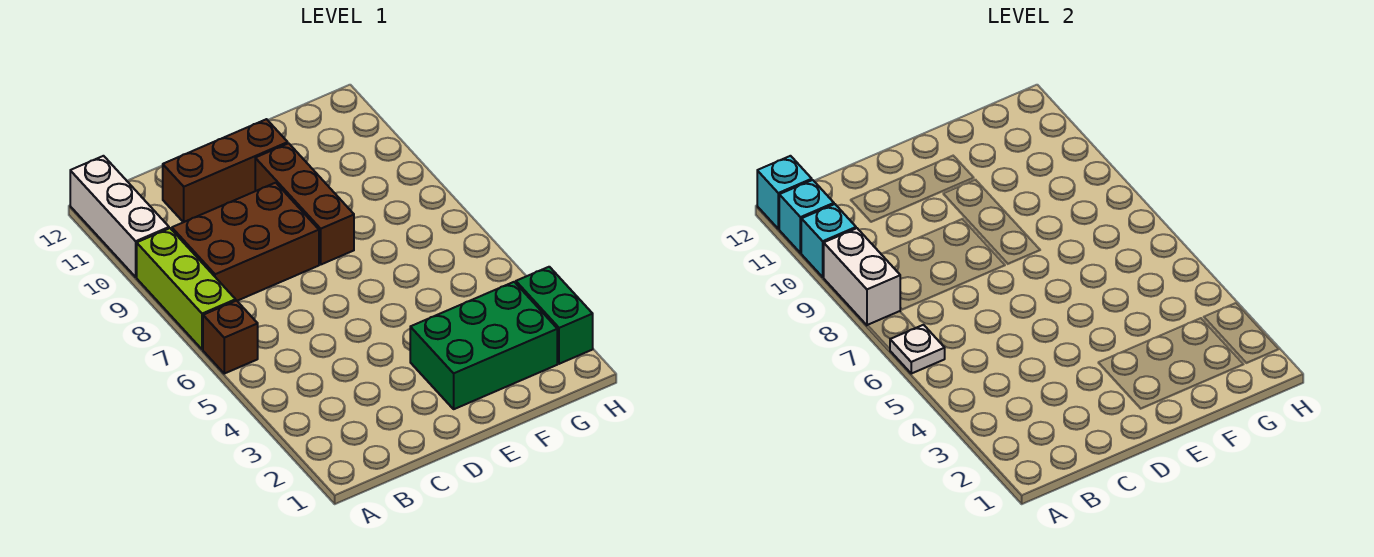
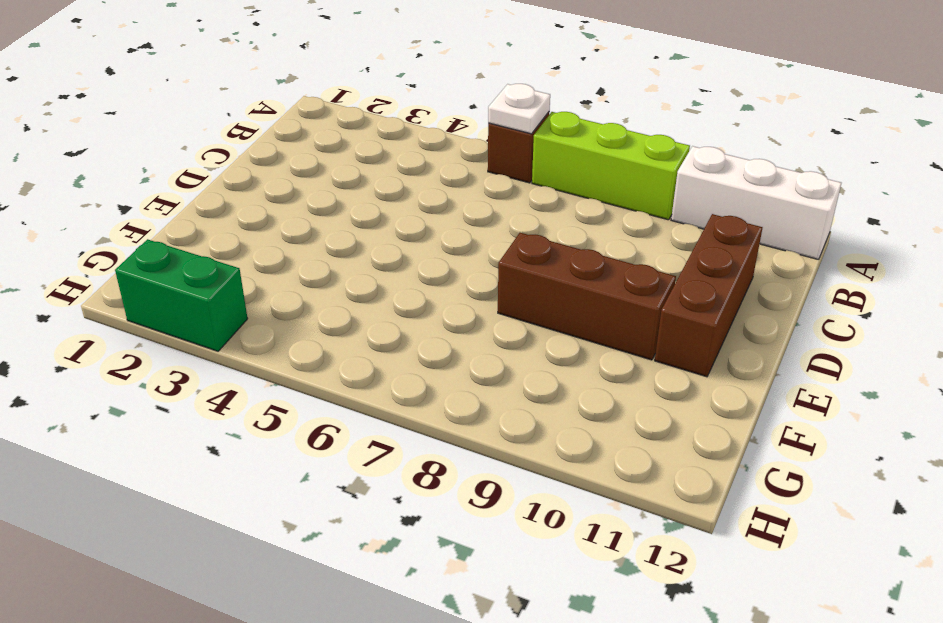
none -> brown 2x3 brick [172,183,319,301]
none -> green 2x3 brick [410,282,557,409]
none -> white 1x2 brick [824,228,900,325]

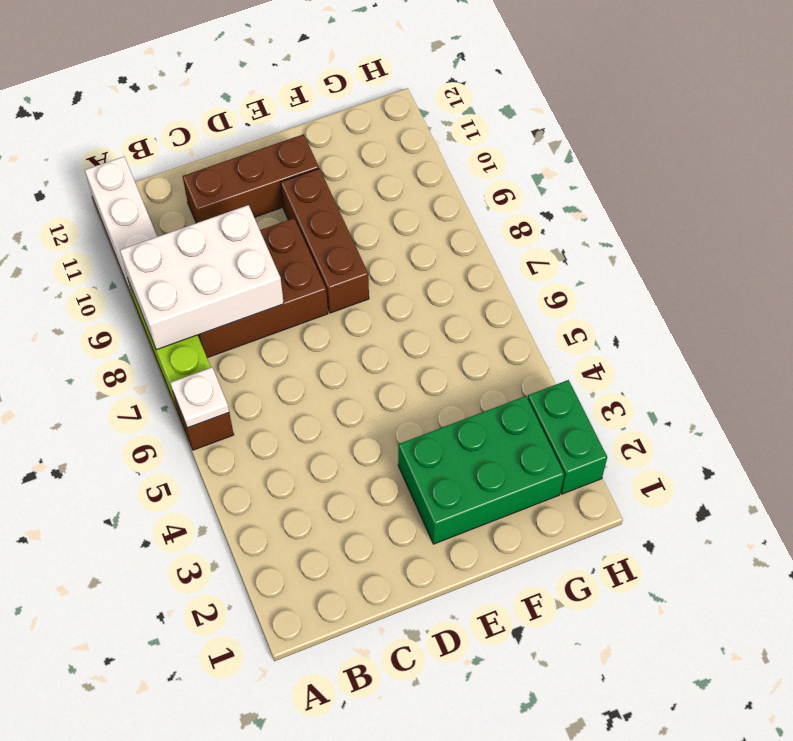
white 2x3 brick [120,205,284,350] -> white 1x2 brick [824,228,900,325]
none -> cyan 1x1 brick [801,204,856,277]
none -> cyan 1x1 brick [779,180,834,253]
none -> cyan 1x1 brick [757,156,812,229]

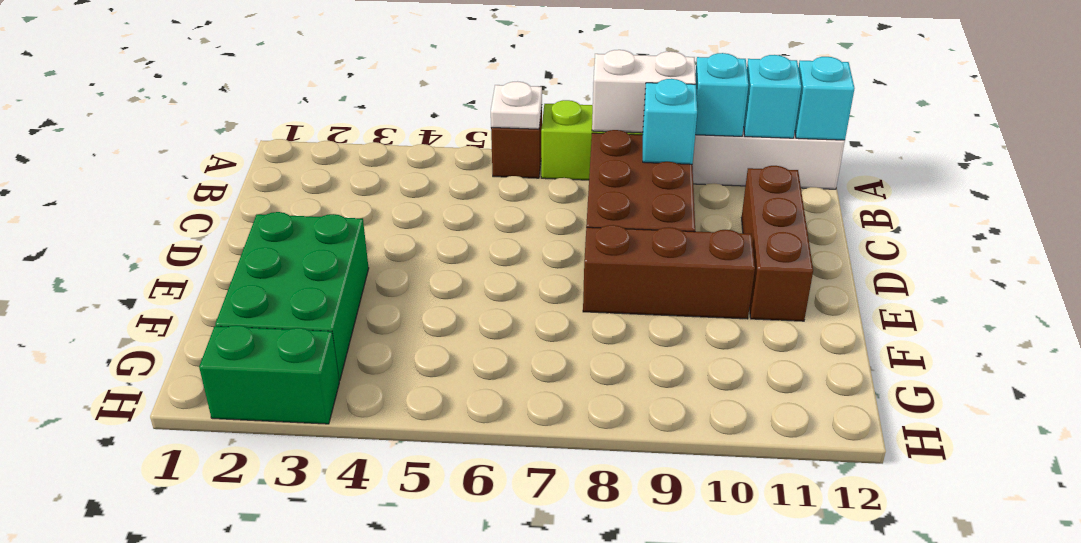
cyan 1x1 brick [643,79,697,164] -> none

